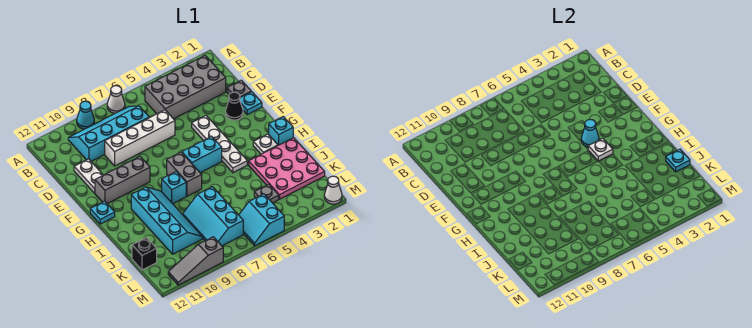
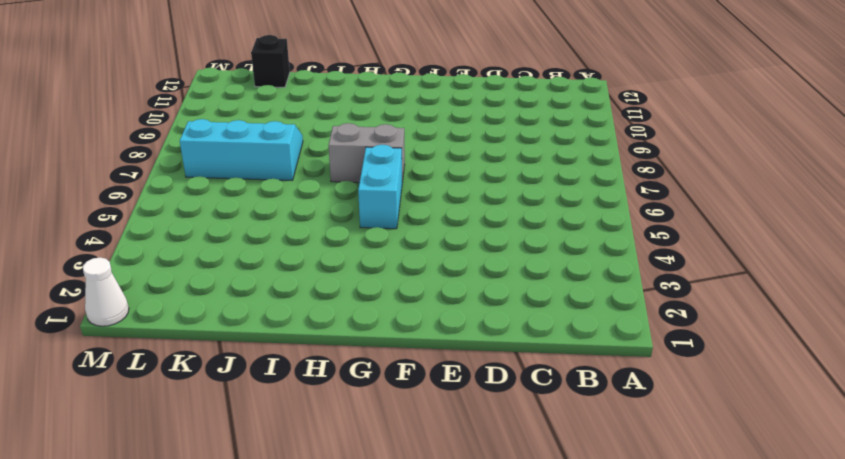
none -> white 1x1 cone [107,86,125,113]
none -> cyan 1x1 cone [77,101,94,129]
none -> grey 2x4 brick [145,56,226,119]

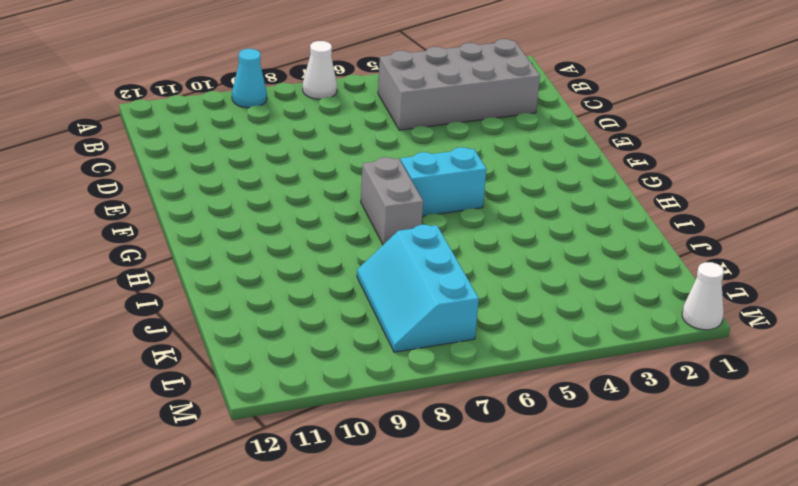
none -> cyan 2x4 slope [68,106,149,161]
none -> grey 1x1 plate [227,80,251,98]
none -> white 1x4 brick [105,110,175,166]

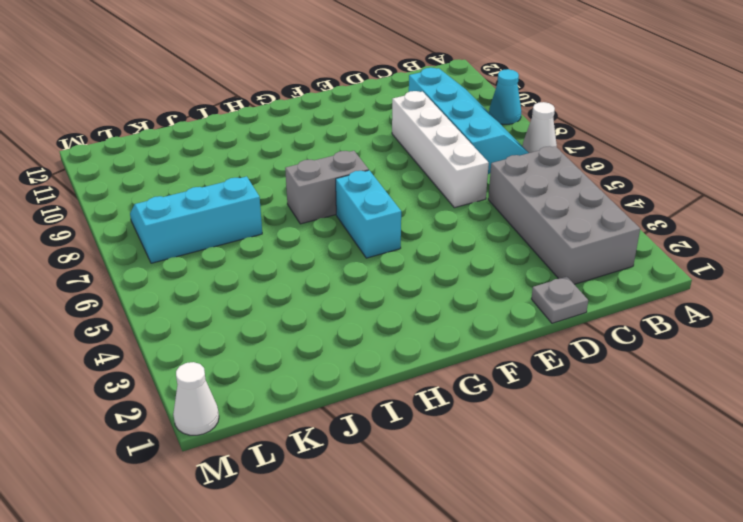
none -> white 1x2 plate [74,159,103,193]
none -> cyan 1x1 plate [240,92,262,115]
none -> black 1x1 cone [226,92,243,120]

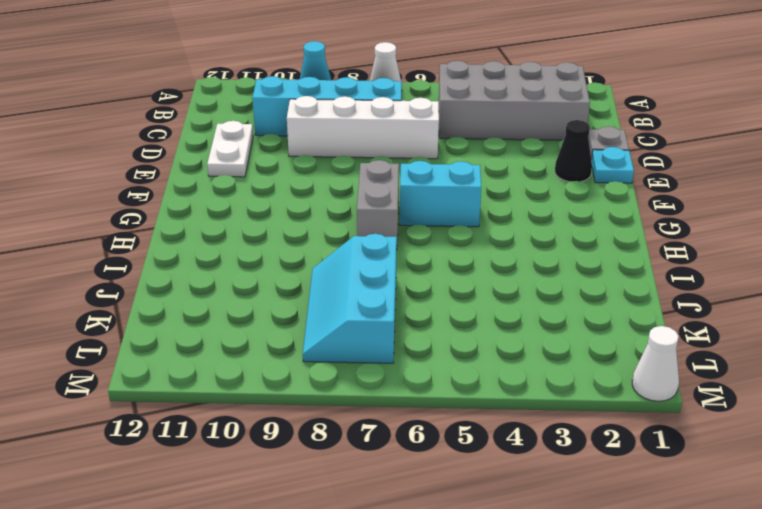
none -> white 1x4 plate [192,116,247,173]
none -> grey 1x3 brick [95,157,150,204]
none -> cyan 1x1 plate [90,201,115,224]

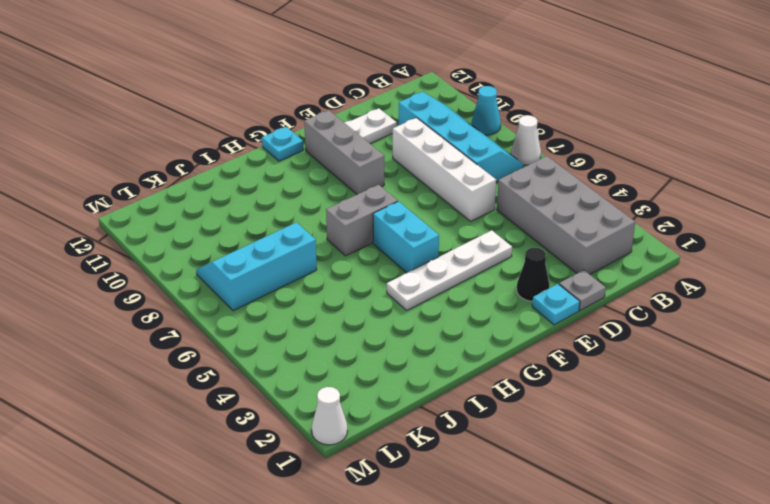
none -> cyan 1x1 brick [269,117,293,145]
none -> white 1x1 plate [253,134,278,154]
none -> cyan 1x1 brick [162,172,186,204]

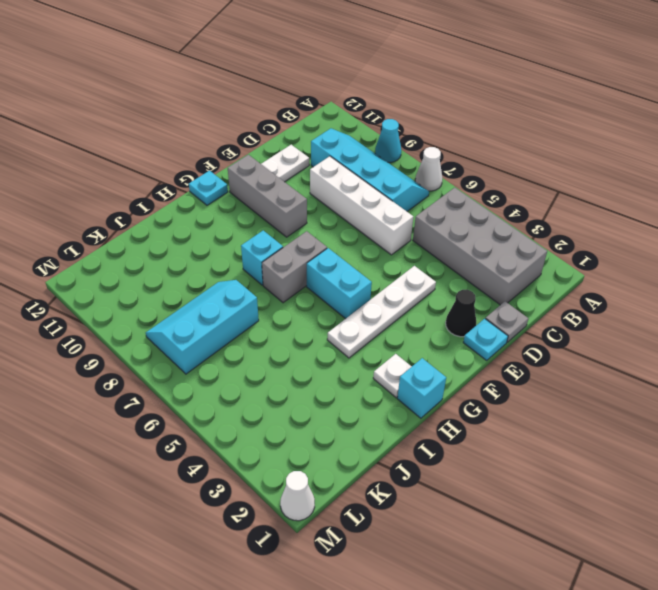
none -> cyan 2x4 slope [131,187,202,254]
none -> pink 3x3 plate [249,138,325,199]
none -> grey 1x1 plate [254,184,279,203]

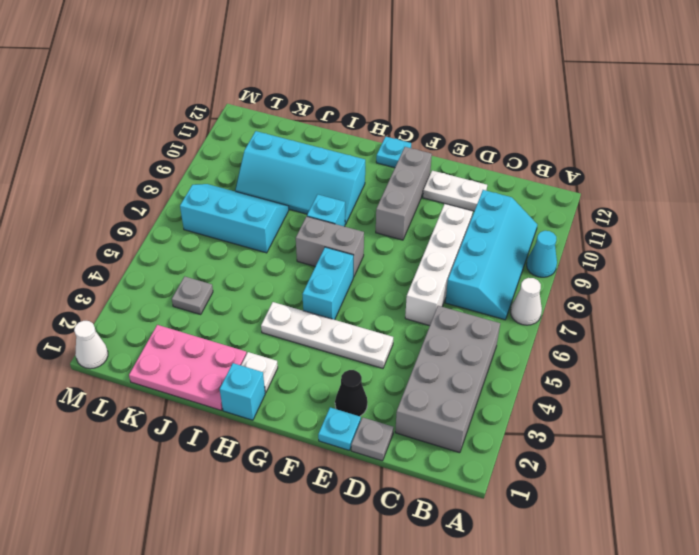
pink 2x3 plate [129,325,247,410] -> pink 3x3 plate [249,138,325,199]
none -> black 1x1 brick [132,238,157,270]
none -> cyan 2x2 slope [239,194,284,246]
none -> grey 1x3 slope [168,237,223,285]

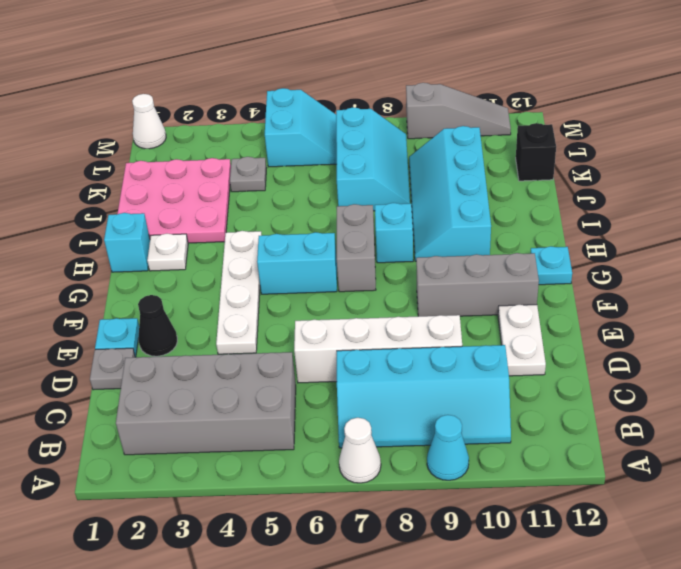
none -> cyan 1x1 cone [581,120,599,147]
none -> white 1x1 plate [588,138,613,161]
none -> cyan 1x1 plate [666,149,690,172]

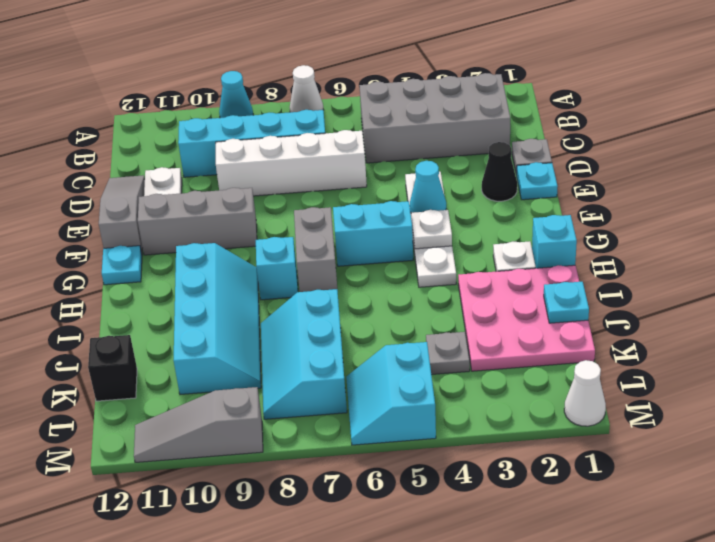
grey 1x3 slope [99,175,145,253] -> none

